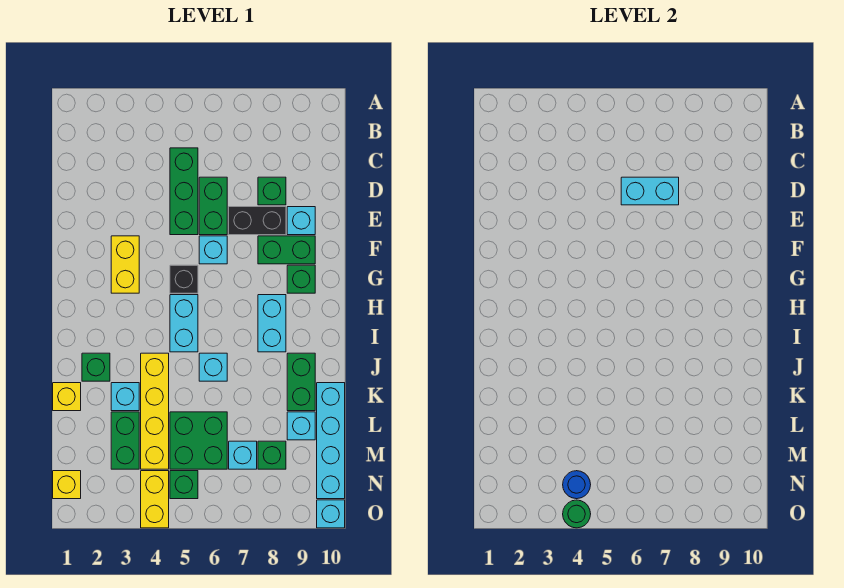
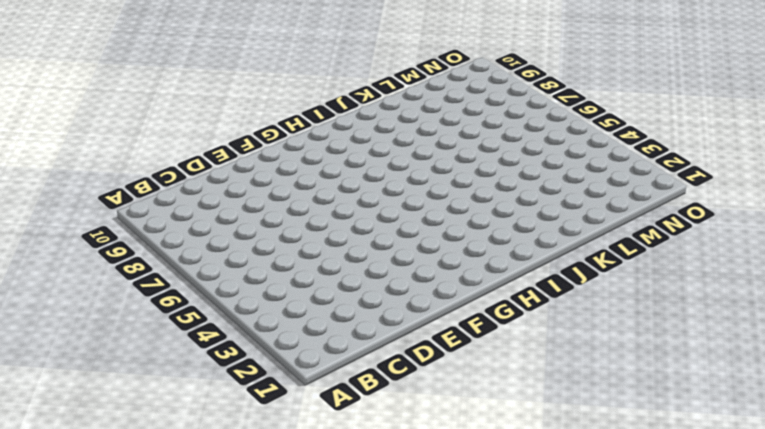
none -> green 1x3 brick [170,148,198,235]
none -> green 1x2 brick [199,177,227,235]
none -> green 1x1 brick [258,177,286,205]
none -> black 1x2 brick [229,207,286,235]

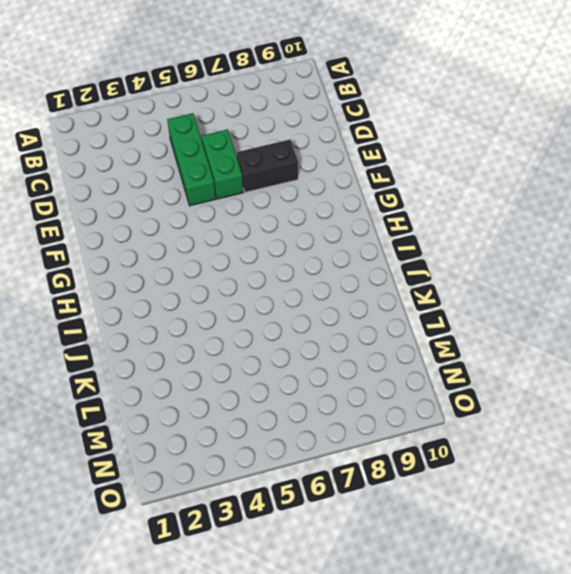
none -> green 1x1 brick [258,177,286,205]
none -> cyan 1x1 brick [287,207,315,235]
none -> yellow 1x2 brick [111,236,139,293]
none -> cyan 1x1 brick [199,236,227,264]

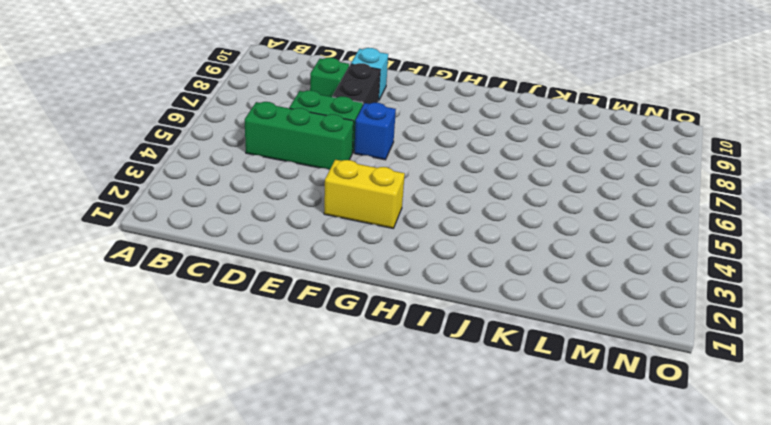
blue 1x1 brick [354,103,396,160] -> cyan 1x1 brick [199,236,227,264]
none -> green 1x2 brick [258,236,315,264]
none -> black 1x1 brick [170,265,198,293]
none -> green 1x1 brick [287,265,315,293]
none -> cyan 1x2 brick [170,295,198,352]

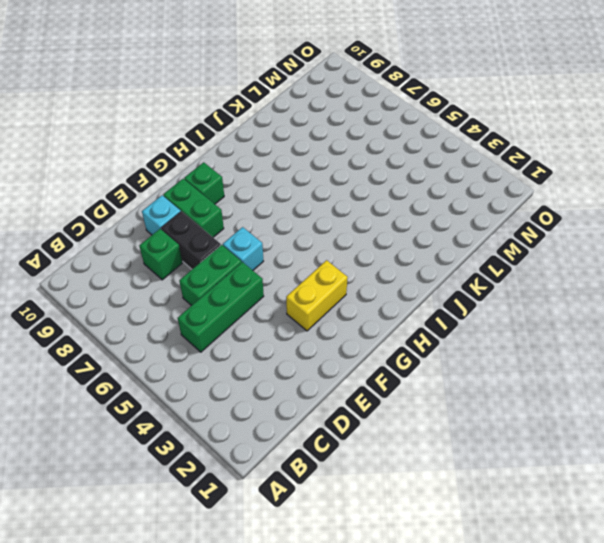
none -> black 1x1 brick [170,265,198,293]
none -> cyan 1x2 brick [170,295,198,352]
none -> cyan 1x2 brick [258,295,286,352]
none -> green 1x1 brick [82,353,110,381]

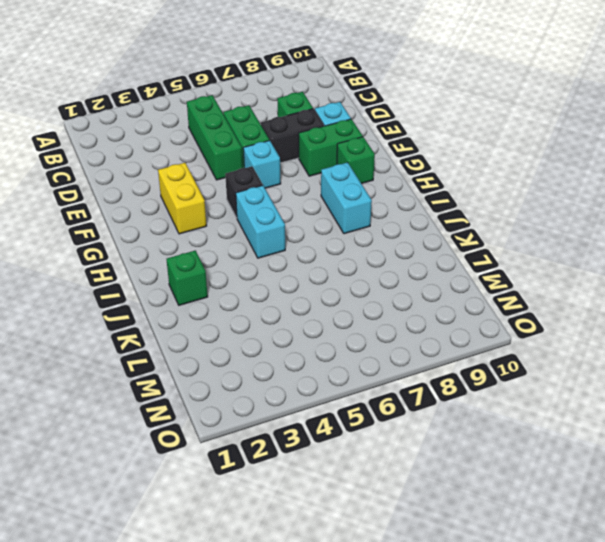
none -> yellow 1x4 brick [141,353,169,469]
none -> cyan 1x1 brick [199,353,227,381]
none -> green 1x2 brick [287,353,315,411]
none -> yellow 1x1 brick [53,383,81,411]

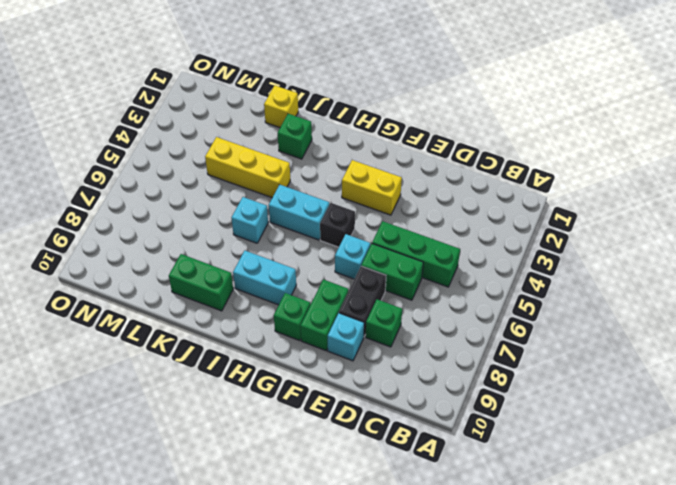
yellow 1x3 brick [205,137,290,198] -> yellow 1x4 brick [141,353,169,469]
none -> cyan 1x1 brick [111,383,139,411]
none -> cyan 1x4 brick [317,383,345,499]
none -> green 1x2 brick [111,412,139,469]
none -> green 2x2 brick [170,412,227,469]

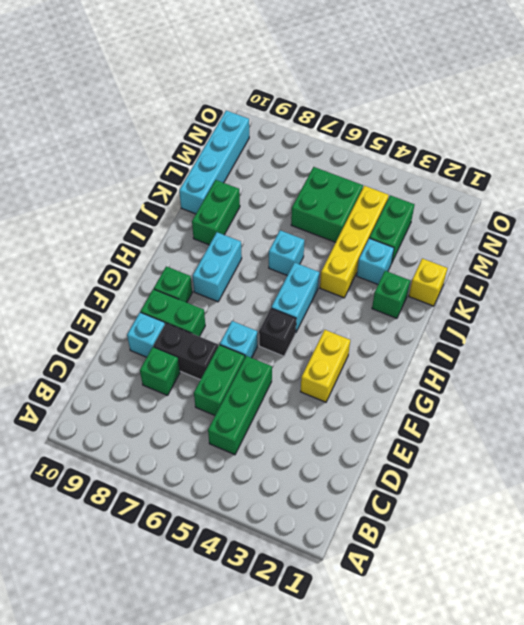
none -> cyan 1x1 brick [287,412,315,440]
none -> cyan 1x1 brick [229,441,257,469]
none -> green 1x1 brick [258,441,286,469]
none -> yellow 1x1 brick [53,471,81,499]

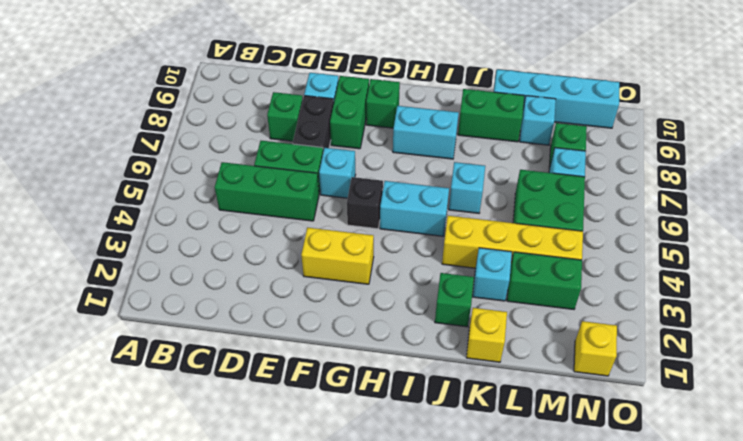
none -> yellow 1x2 brick [141,471,169,528]
none -> green 1x1 brick [170,471,198,499]
none -> cyan 1x1 brick [317,500,345,528]
none -> cyan 1x2 brick [621,177,679,205]

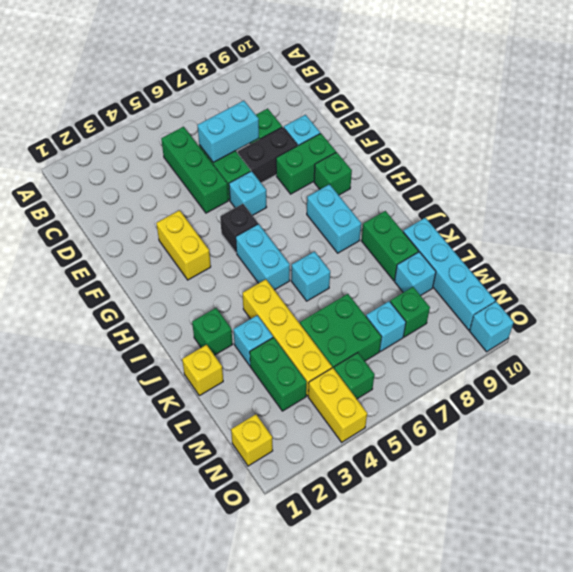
none -> blue 1x1 round brick [563,471,591,499]
none -> green 1x1 round brick [563,500,591,528]

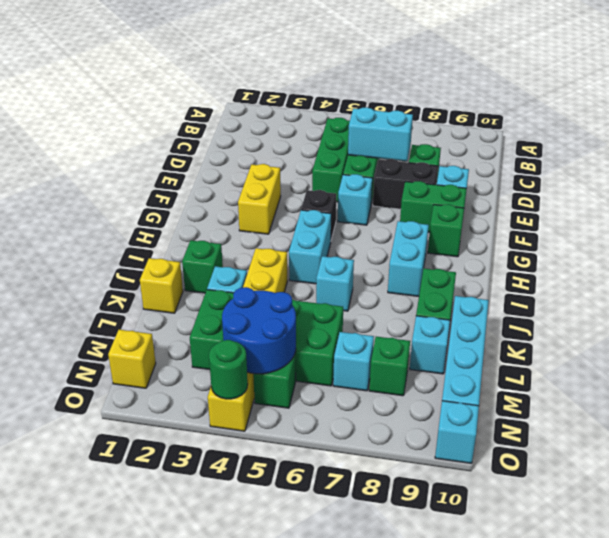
blue 2x2 round brick [222,287,296,374] -> blue 1x1 round brick [563,471,591,499]

